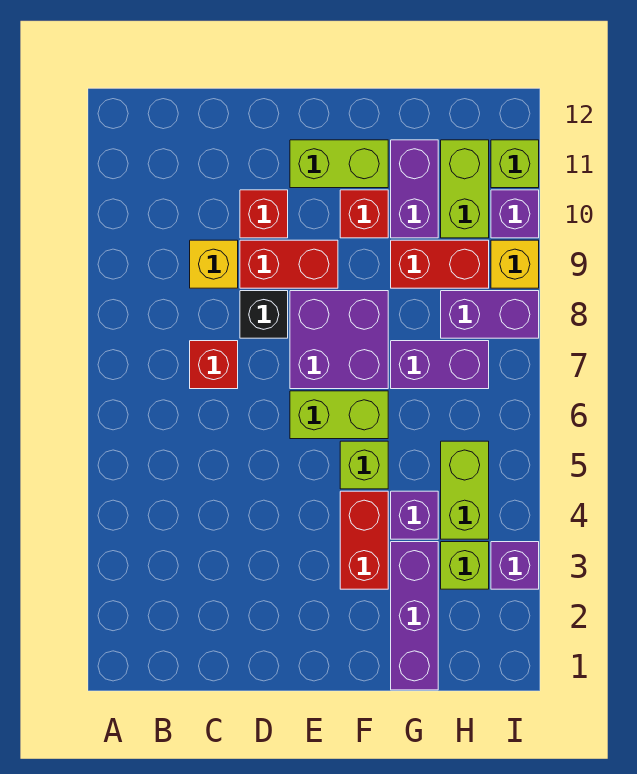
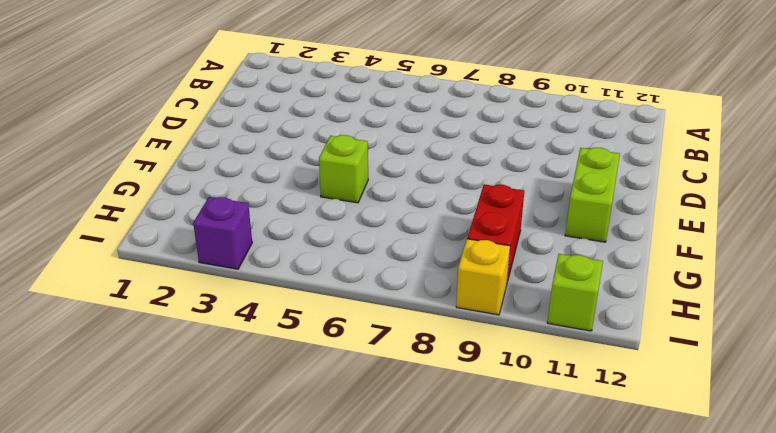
none -> red 1x1 brick [190,341,238,389]
none -> yellow 1x1 brick [190,240,238,288]
none -> black 1x1 brick [240,291,288,338]

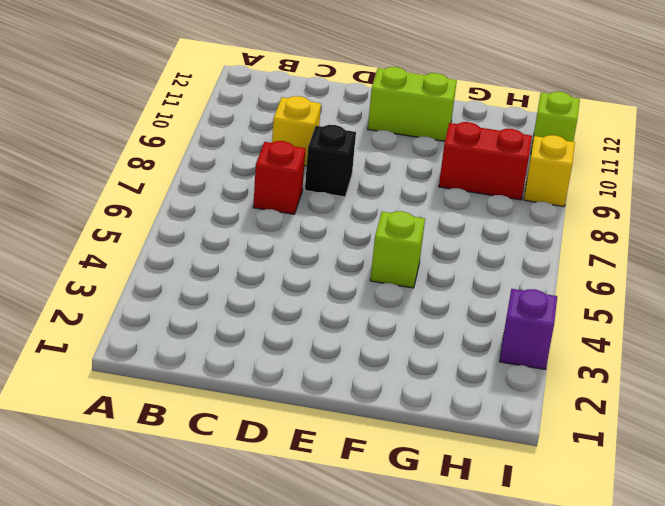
none -> red 1x2 brick [240,240,338,288]
none -> red 1x1 brick [240,190,288,238]
none -> lime 1x2 brick [290,391,388,439]

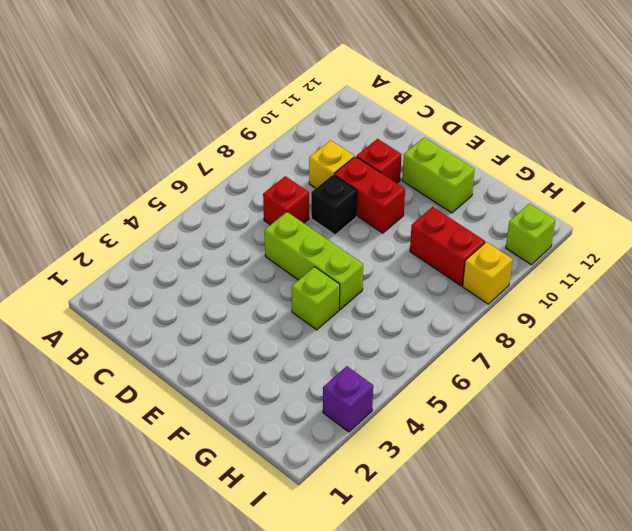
lime 1x3 brick [264,212,363,309] -> lime 1x2 brick [290,391,388,439]
none -> purple 2x2 brick [290,291,388,389]
none -> red 1x2 brick [340,491,388,589]
none -> red 1x1 brick [340,190,388,238]

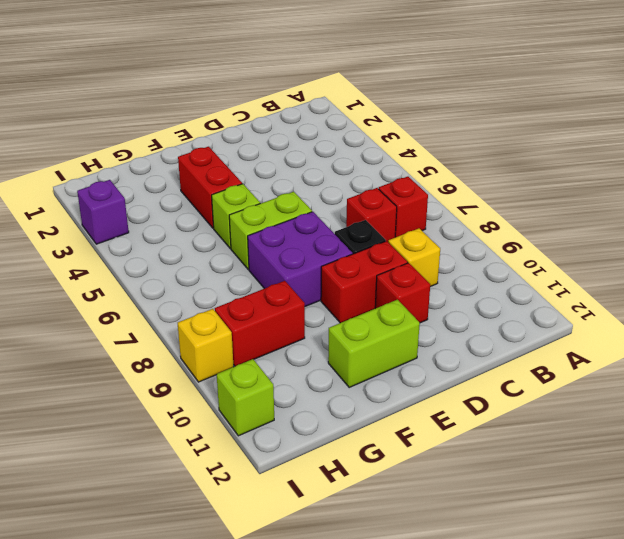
red 1x1 brick [379,177,428,237] -> red 1x1 brick moved to [340,190,388,238]
none -> purple 1x3 brick [391,542,438,690]
none -> purple 1x1 brick [391,491,438,539]
none -> purple 1x2 brick [391,341,489,389]

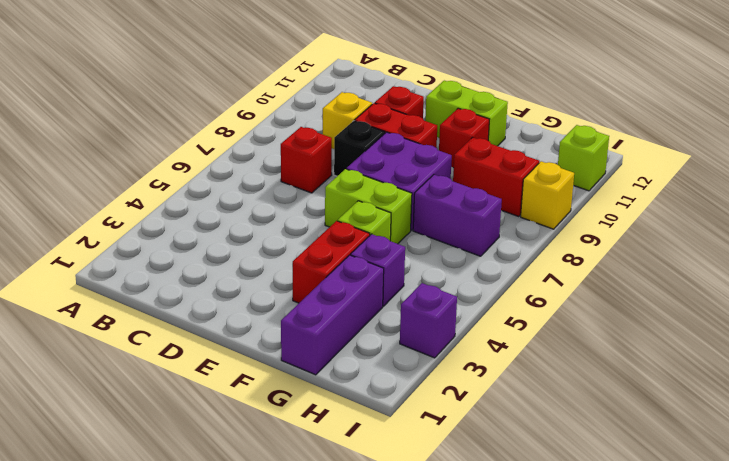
none -> purple 1x2 brick [391,140,438,238]
none -> lime 1x1 brick [441,542,489,589]
none -> lime 1x2 brick [441,441,489,539]

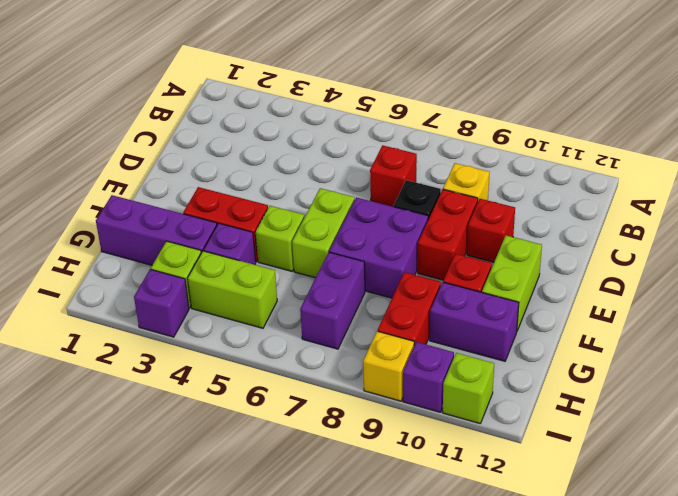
none -> purple 1x2 brick [441,291,539,338]
none -> lime 1x2 brick [441,140,489,238]

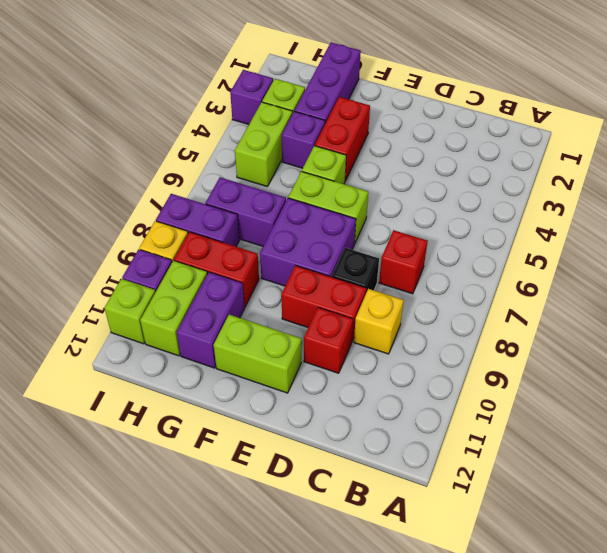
none -> red 1x1 brick [340,190,388,238]

